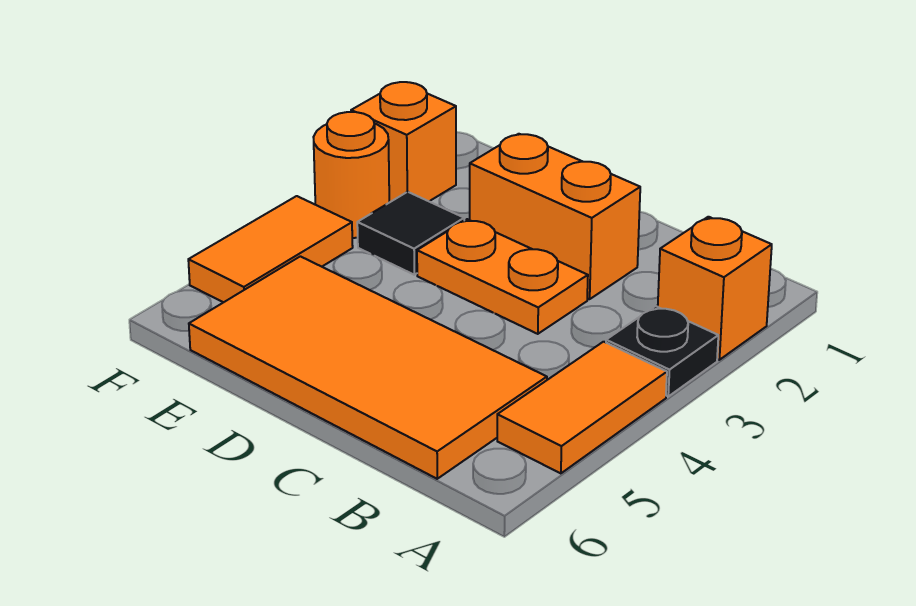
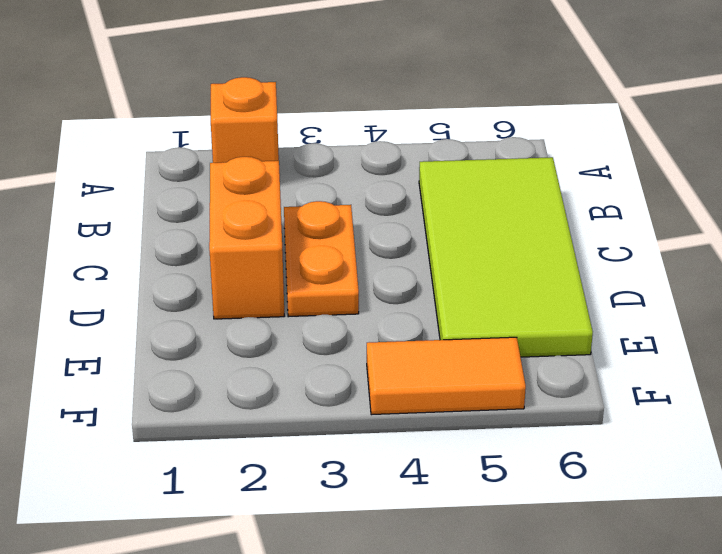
lime 2x4 tile [419,157,593,357] -> orange 2x4 tile [189,256,547,479]
none -> black 1x1 plate [606,306,718,396]
none -> orange 1x2 tile [497,342,667,473]

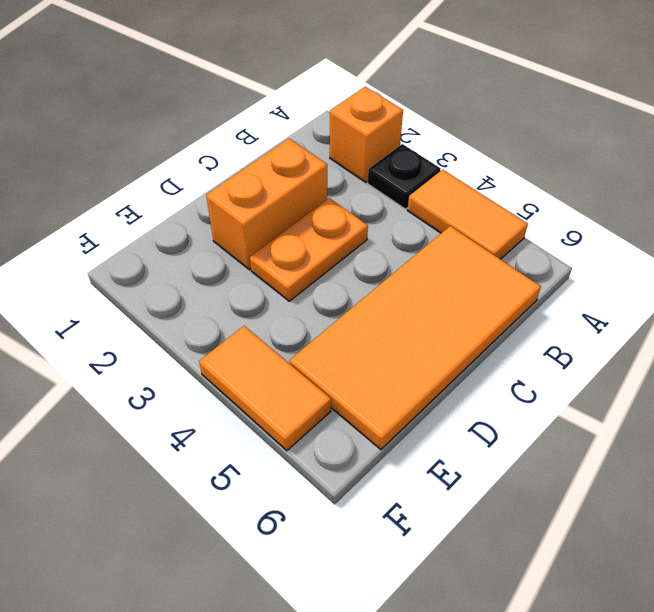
none -> black 1x1 tile [357,192,464,275]
none -> orange 1x1 brick [351,82,456,202]

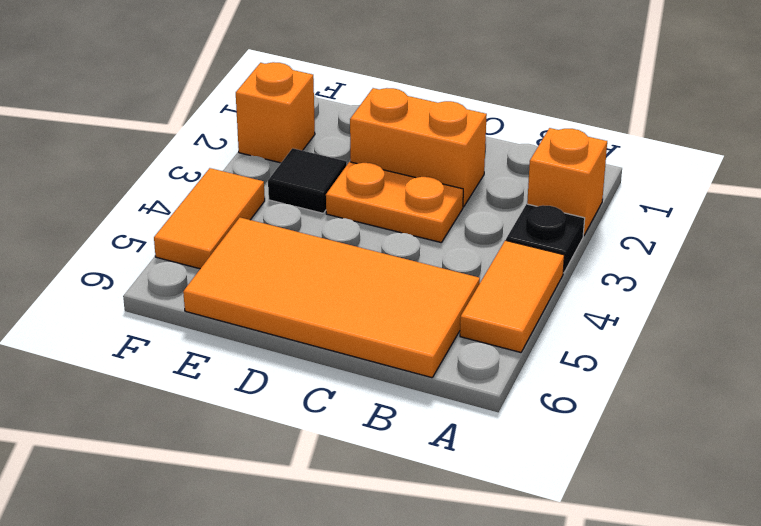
none -> orange 1x1 round brick [314,112,389,238]

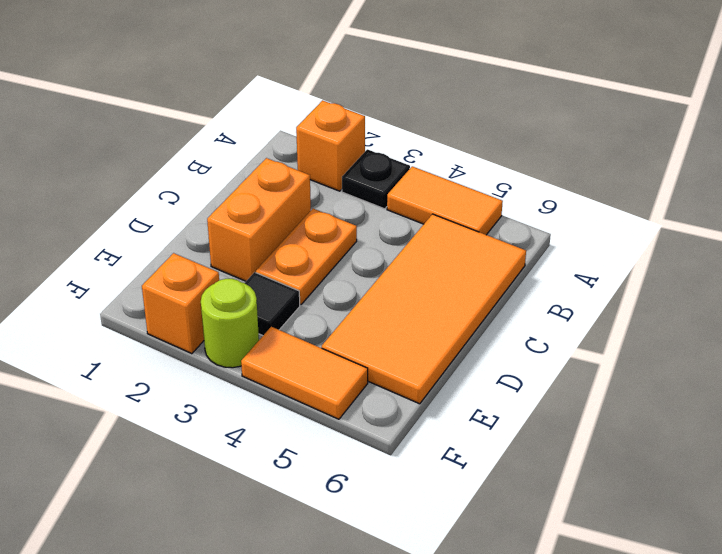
lime 1x1 round brick [201,279,259,368] -> orange 1x1 round brick [314,112,389,238]

